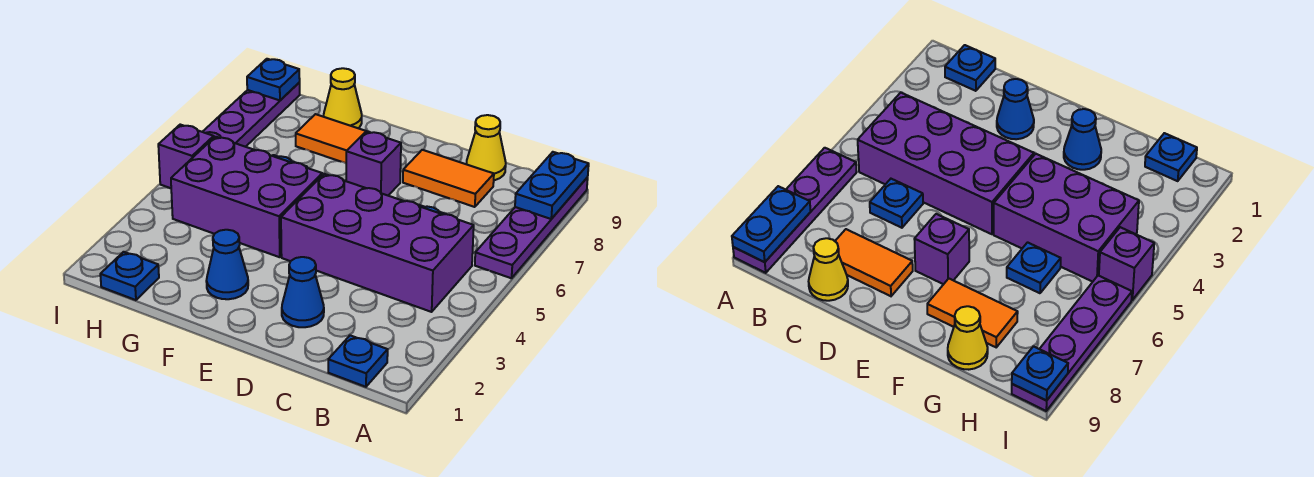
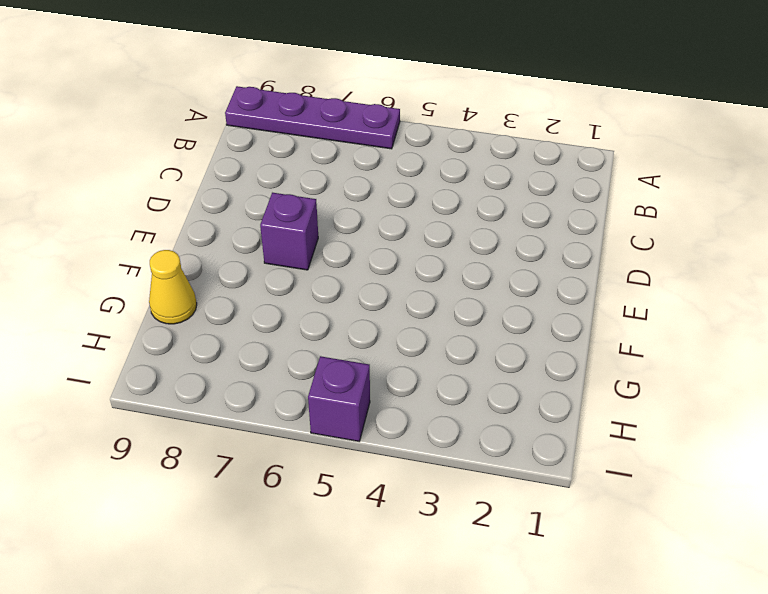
none -> blue 1x1 plate [328,335,388,387]
none -> purple 2x4 brick [281,174,474,312]
none -> blue 1x1 plate [870,179,923,228]

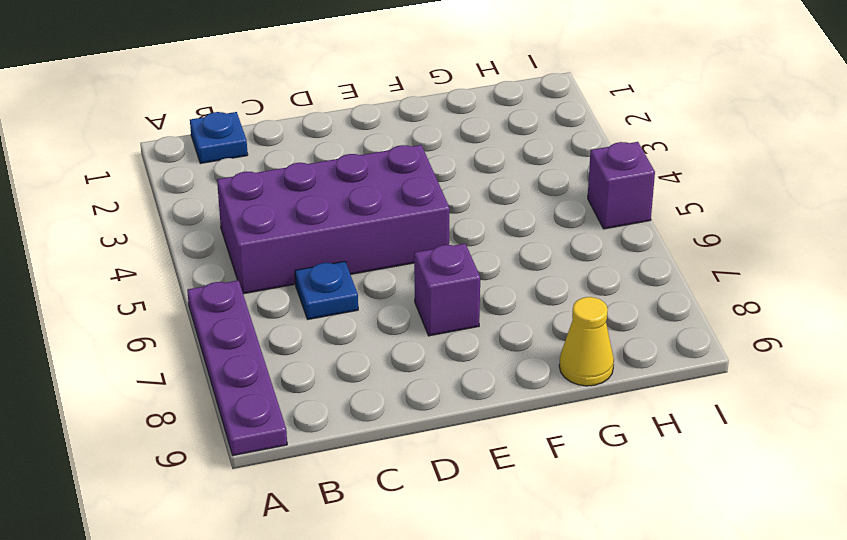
none -> orange 1x2 tile [403,150,494,207]
none -> yellow 1x1 cone [467,115,506,180]
none -> blue 1x1 cone [282,257,324,327]

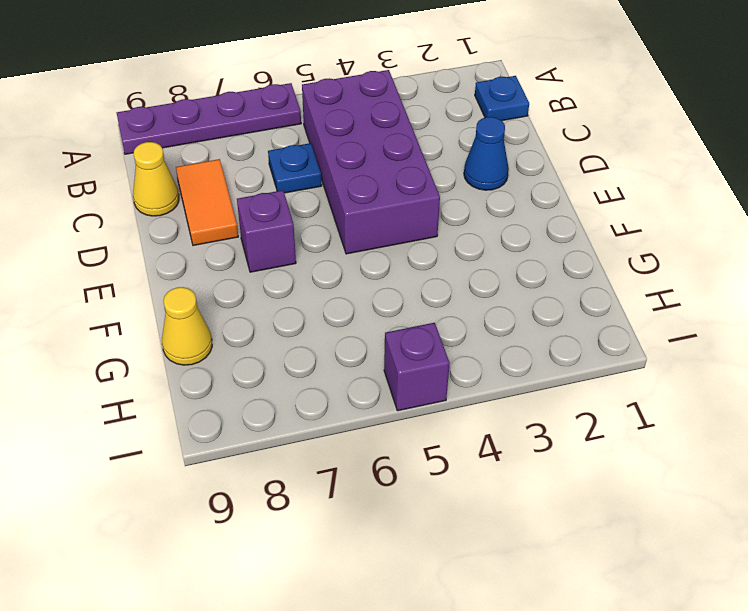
none -> blue 1x1 cone [206,230,248,299]
none -> purple 2x3 brick [171,137,322,257]
none -> orange 1x2 tile [296,114,366,163]

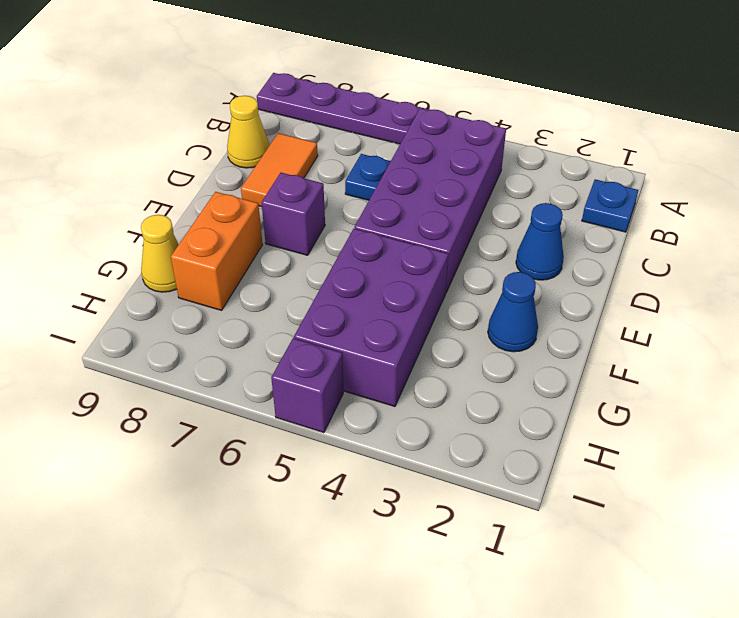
orange 1x2 brick [171,192,263,310] -> orange 1x2 tile [296,114,366,163]
none -> blue 1x1 plate [1007,242,1061,293]
none -> blue 1x1 plate [100,252,159,300]
none -> purple 1x4 plate [203,83,300,147]

